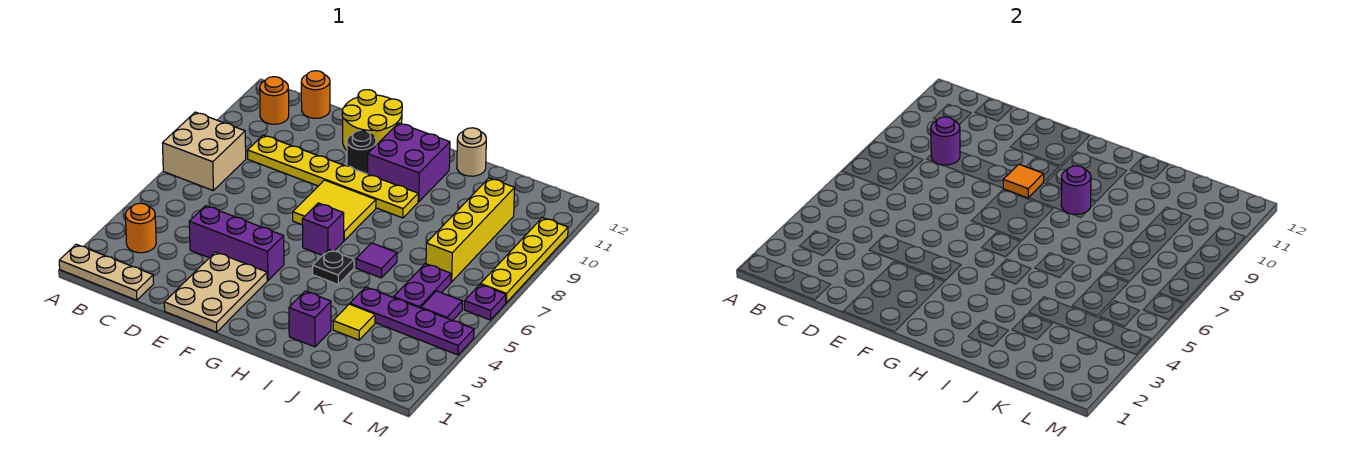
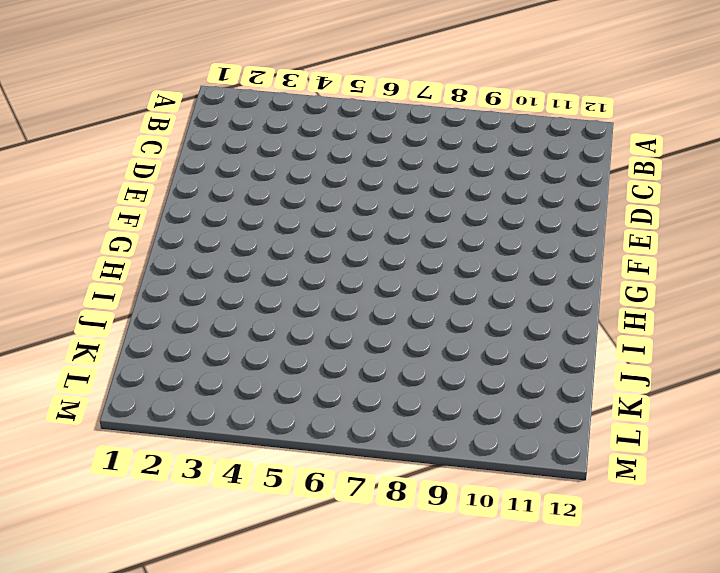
none -> tan 1x3 plate [59,244,154,300]
none -> tan 2x2 brick [163,112,246,190]
none -> orange 1x1 round brick [125,203,156,253]

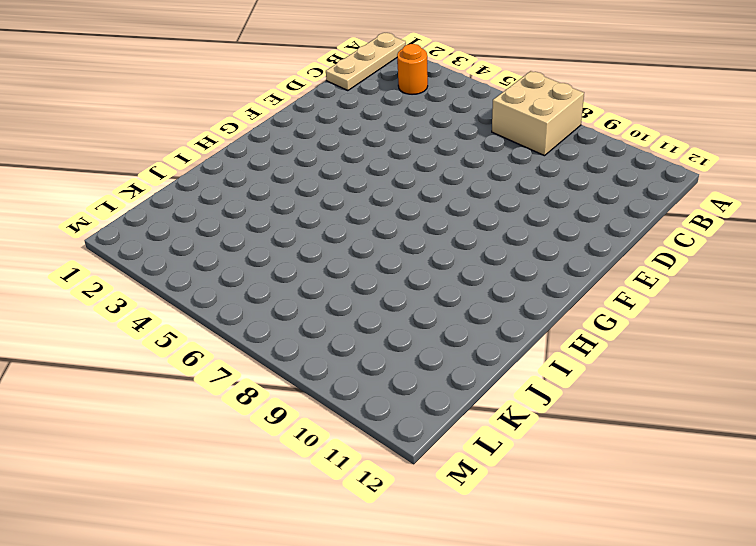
none -> orange 1x1 round brick [260,77,289,124]
none -> yellow 1x6 plate [248,135,418,218]
none -> orange 1x1 round brick [301,71,330,118]

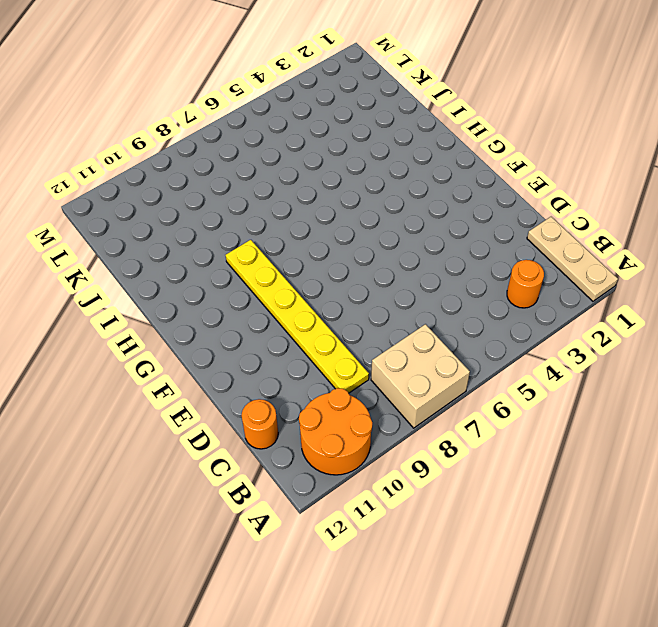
orange 2x2 round brick [299,388,372,475] -> orange 1x1 round brick [260,77,289,124]
none -> purple 1x3 brick [189,206,284,281]
none -> tan 2x3 plate [164,252,267,332]
none -> yellow 2x2 round brick [342,90,402,150]

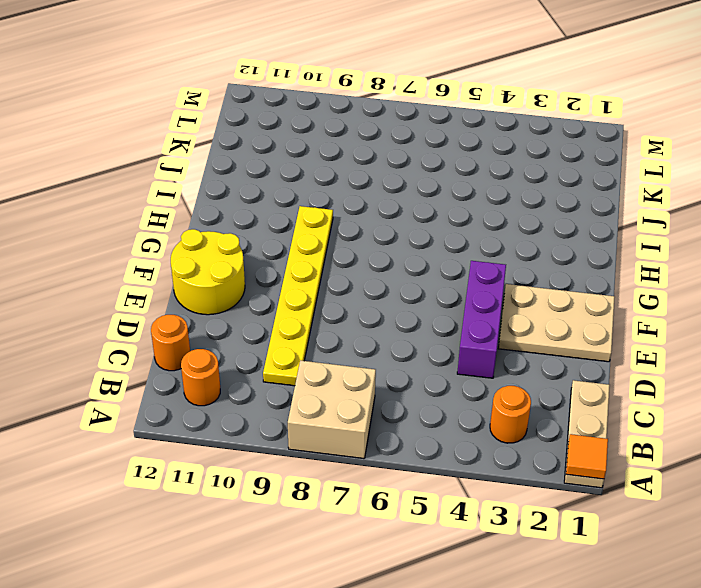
orange 1x1 tile [566,434,608,479] -> orange 1x1 tile moved to [1003,164,1044,198]
none -> yellow 2x2 tile [293,180,376,241]
none -> black 1x1 round brick [347,130,376,174]
none -> purple 1x1 brick [302,203,344,255]

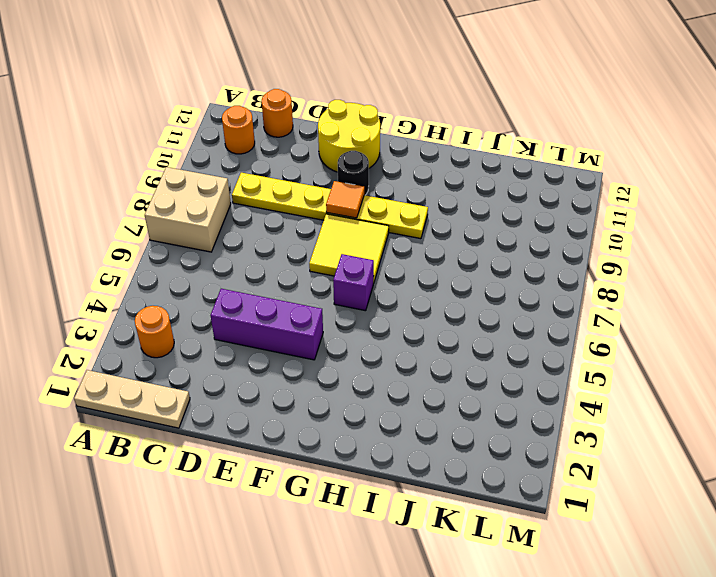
none -> tan 2x3 plate [164,252,267,332]
none -> purple 2x2 brick [368,123,450,202]
none -> black 1x1 plate [313,249,354,284]

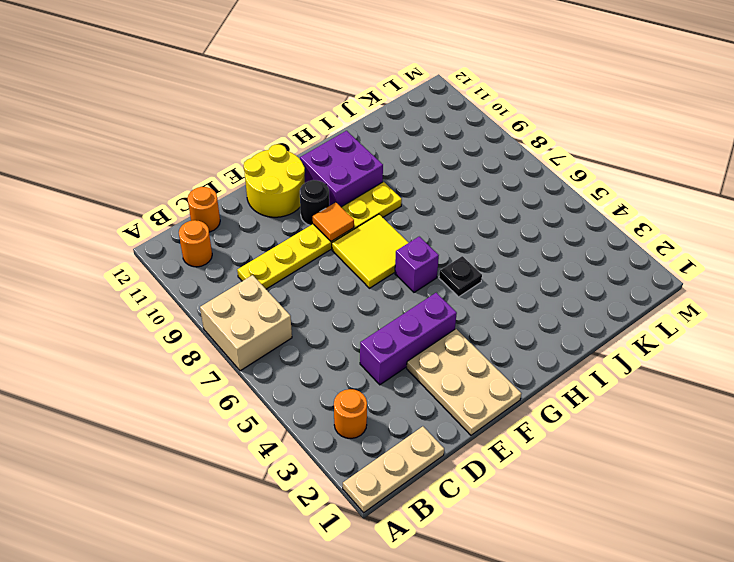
none -> purple 1x1 brick [289,291,331,347]
none -> purple 1x1 tile [356,243,397,278]
none -> tan 1x1 round brick [457,128,486,176]

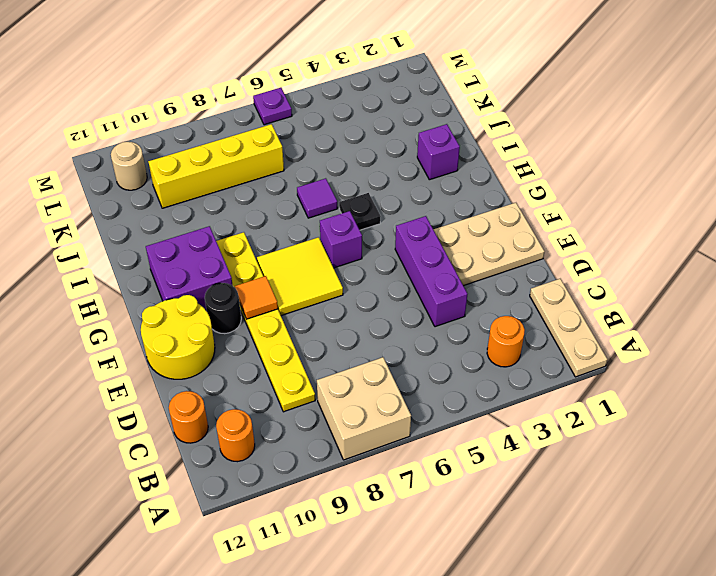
tan 1x1 round brick [111,142,147,190] -> tan 1x1 round brick moved to [457,128,486,176]
none -> yellow 1x1 tile [333,304,375,340]
none -> purple 1x4 plate [350,287,474,355]
none -> purple 1x2 plate [394,264,451,308]

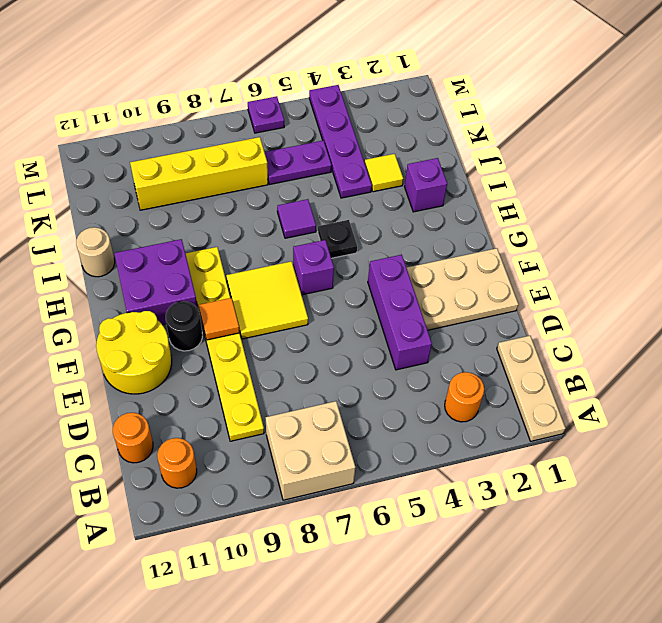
none -> purple 1x1 tile [421,291,462,321]
none -> yellow 1x4 plate [481,218,568,303]
none -> purple 1x1 round brick [931,117,960,165]

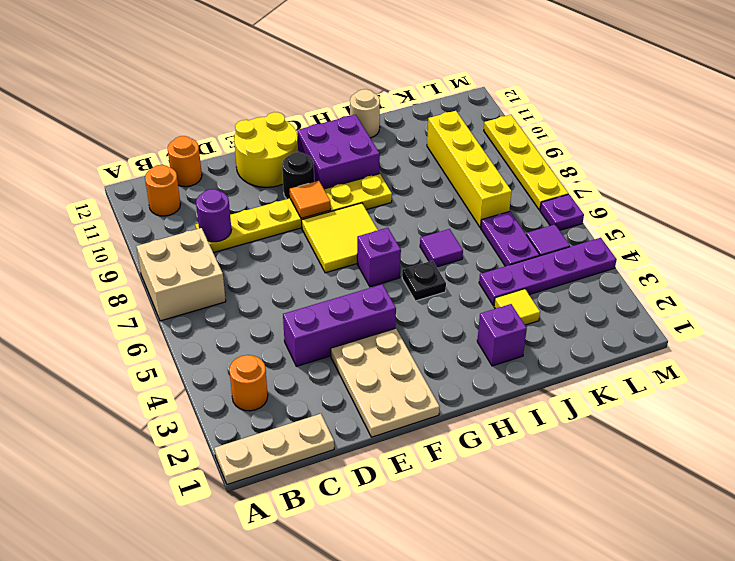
none -> purple 1x1 round brick [1061,166,1091,214]

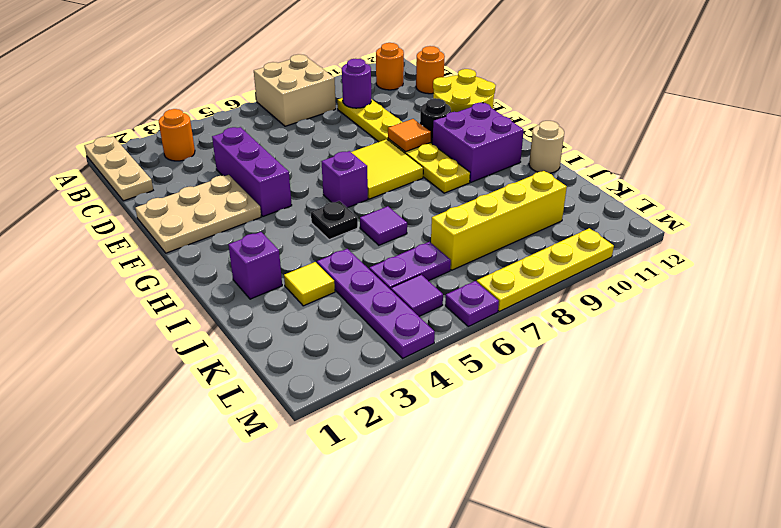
none -> purple 1x1 round brick [1061,166,1091,214]

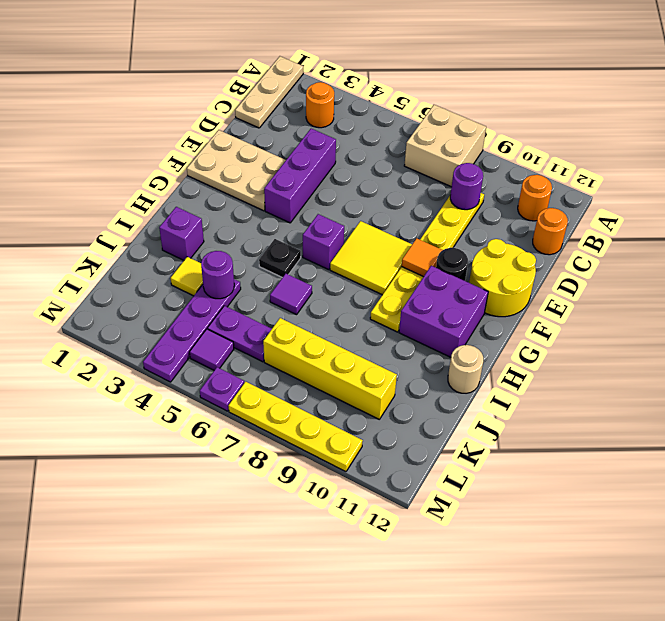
purple 1x1 round brick [201,251,234,299] -> purple 1x1 round brick moved to [1061,166,1091,214]

